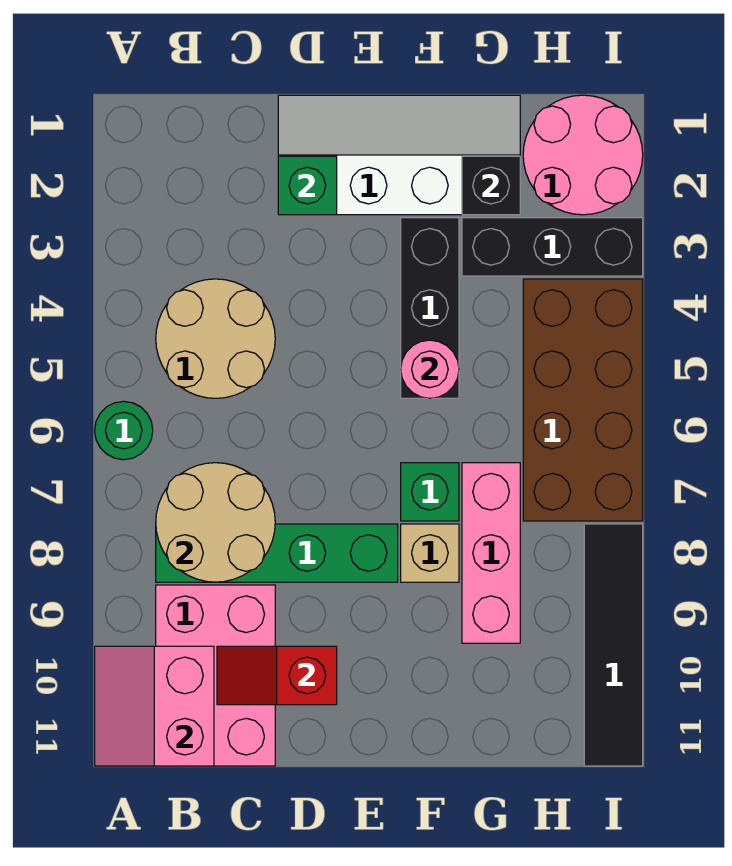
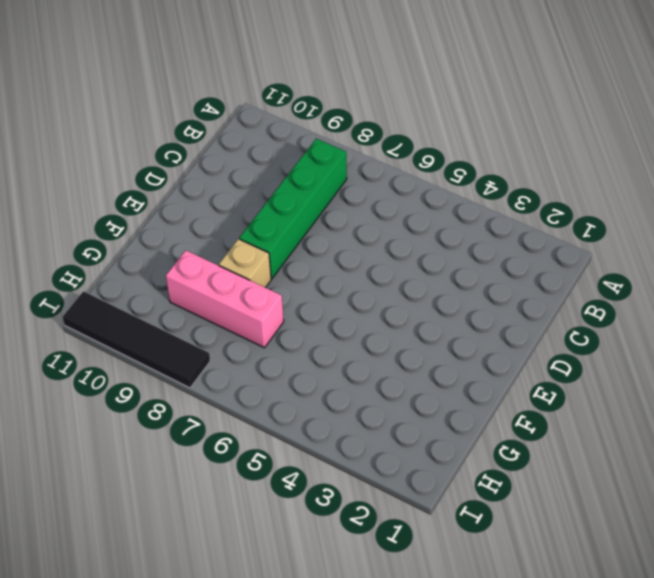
none -> green 1x1 round brick [95,401,153,460]
none -> tan 2x2 round brick [156,279,275,398]
none -> pink 2x3 brick [156,585,275,766]

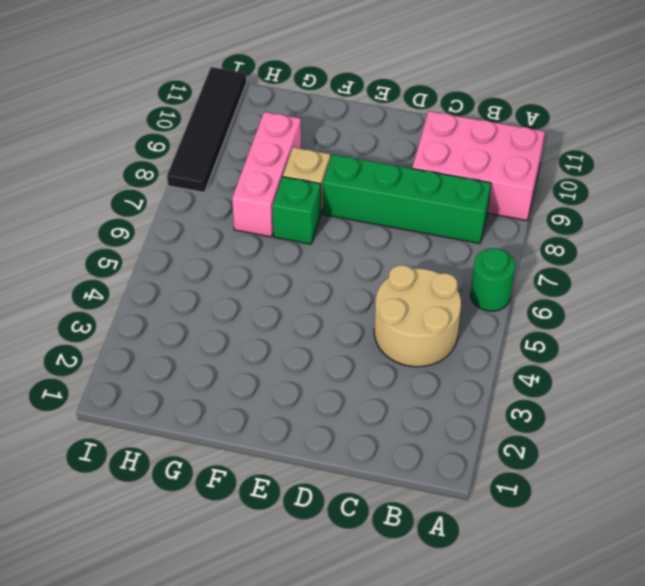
pink 2x3 brick [412,111,545,220] -> pink 2x3 brick turned to [156,585,275,766]
none -> white 2x4 slope [278,95,520,215]
none -> black 1x3 brick [401,218,459,398]
none -> black 1x3 brick [462,218,643,276]

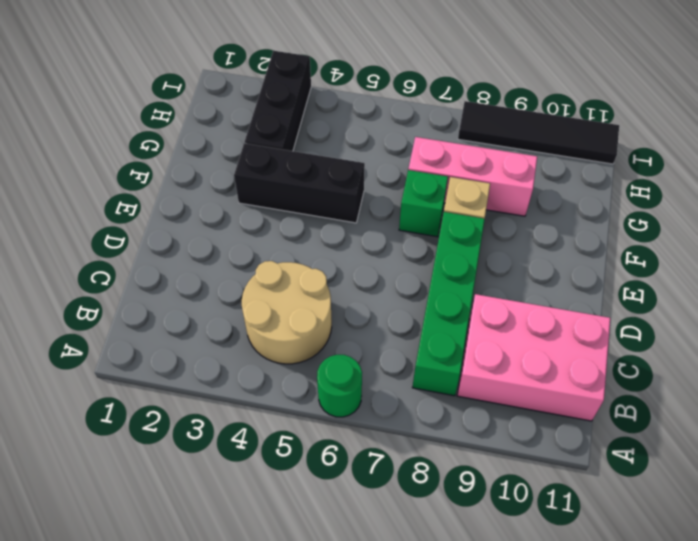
none -> white 2x4 slope [278,95,520,215]
none -> pink 2x2 round brick [523,95,643,215]
none -> brown 2x4 brick [523,279,643,521]

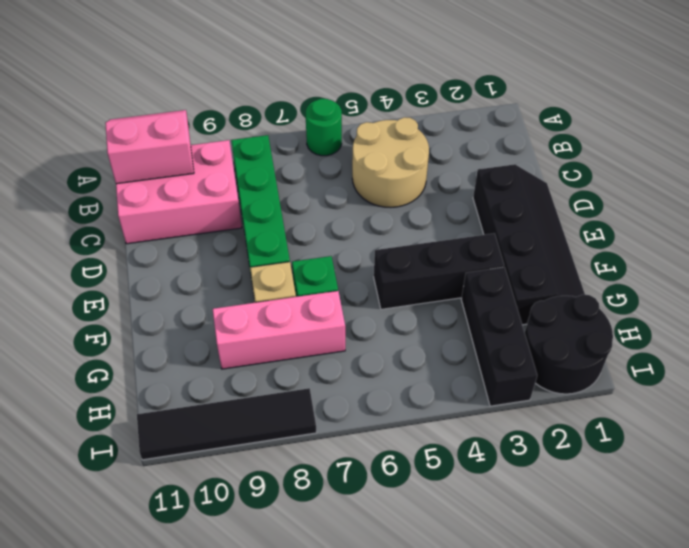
black 2x4 slope [473,164,585,325] -> white 2x4 slope [278,95,520,215]
black 2x2 round brick [525,295,613,394] -> pink 2x2 round brick [523,95,643,215]
none -> brown 2x4 brick [523,279,643,521]
none -> tan 2x2 round brick [156,463,275,582]
none -> red 1x2 slope [217,646,337,705]

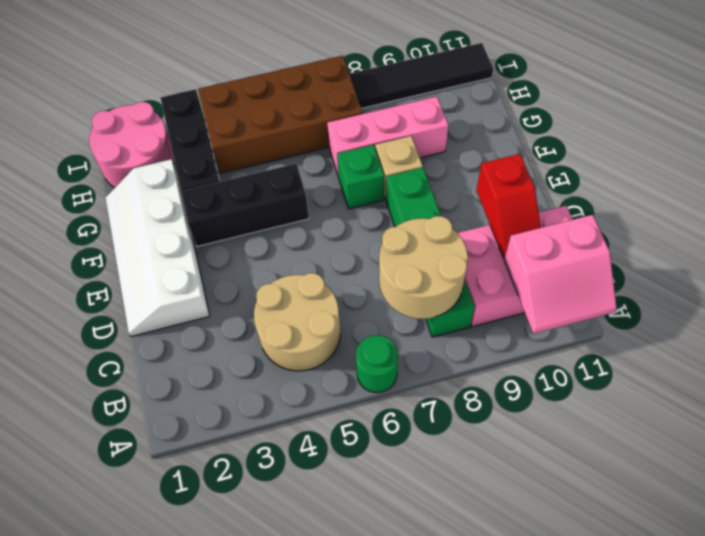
none -> green 1x1 brick [278,156,337,215]
none -> pink 1x1 round brick [401,340,459,398]
none -> black 1x1 brick [462,156,520,215]

